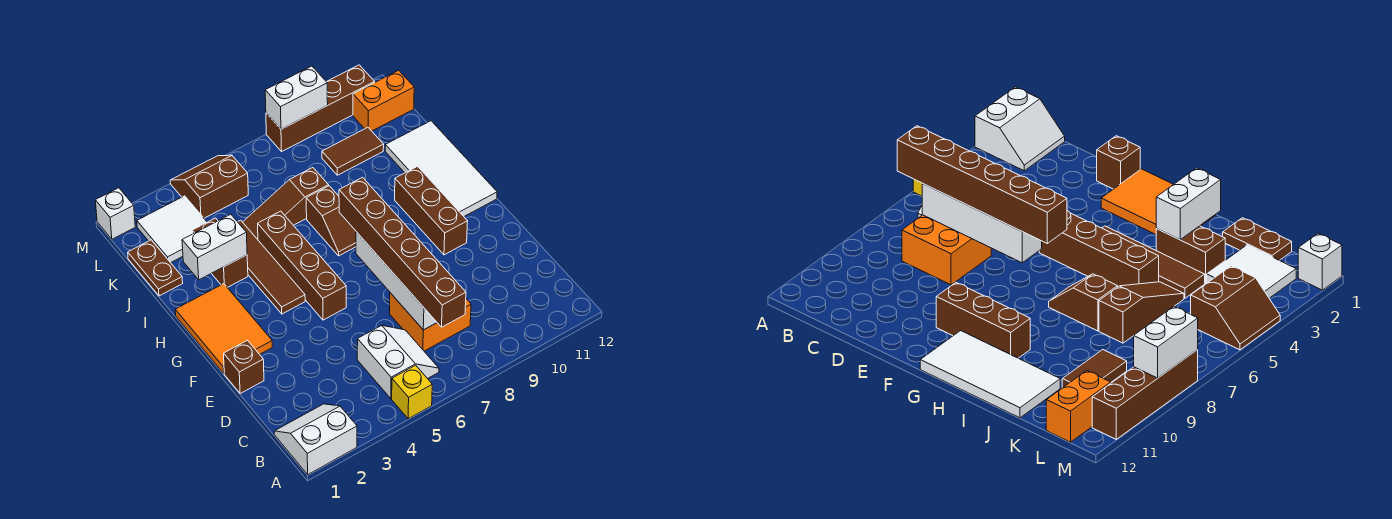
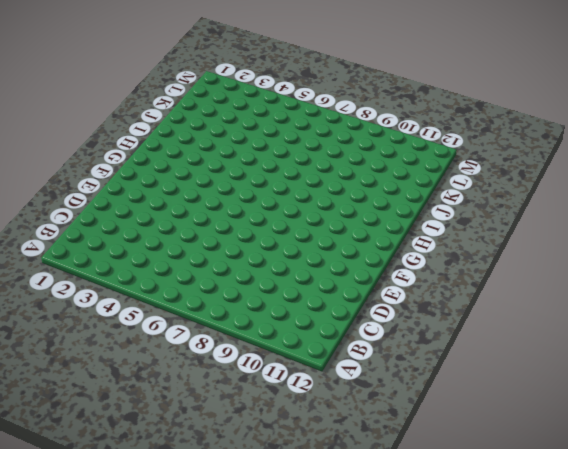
none -> white 2x2 slope [274,404,357,474]
none -> yellow 1x1 brick [392,365,432,419]
none -> white 2x2 slope [357,325,439,399]

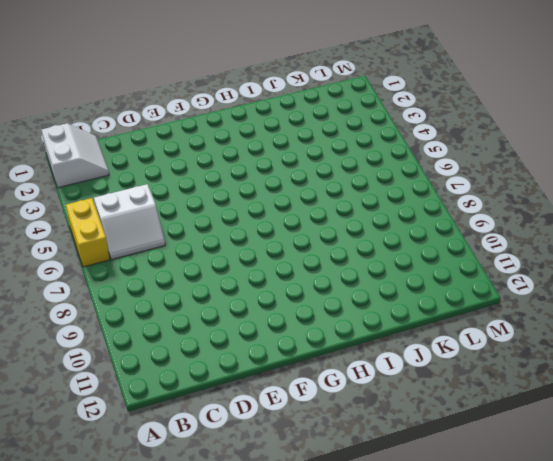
yellow 1x2 brick [66,198,110,267] -> yellow 1x1 brick [392,365,432,419]
none -> orange 2x2 brick [390,293,471,351]
none -> brown 1x1 brick [224,340,264,394]
none -> orange 2x3 tile [175,284,272,373]

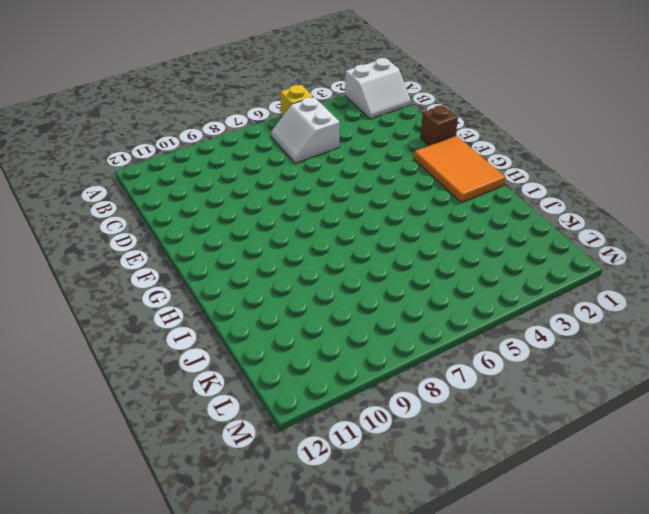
none -> orange 2x2 brick [390,293,471,351]
none -> brown 1x4 brick [258,211,346,320]
none -> brown 1x3 brick [395,166,468,255]

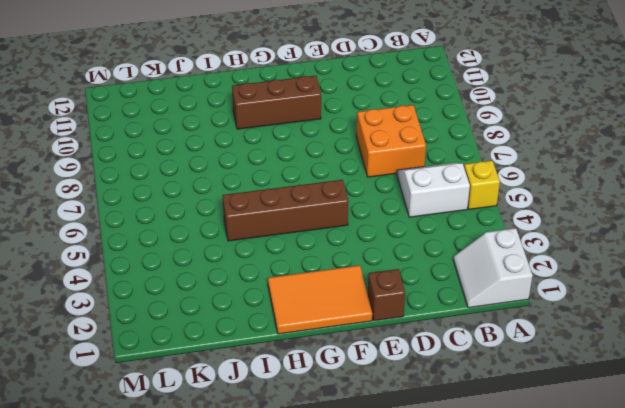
none -> brown 1x4 tile [238,220,305,314]
none -> white 2x4 tile [385,121,497,216]
none -> brown 1x2 slope [306,186,356,256]

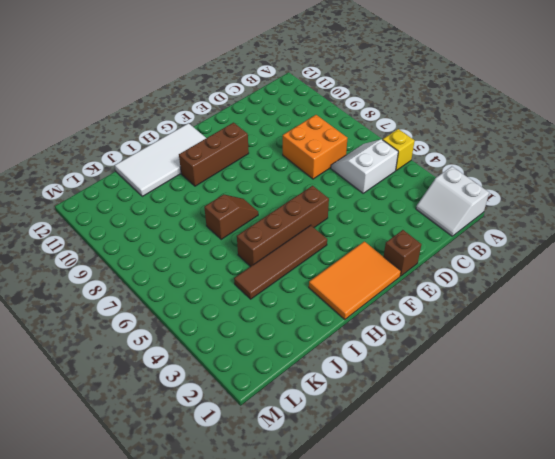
none -> brown 1x2 brick [192,218,248,288]
none -> brown 1x2 plate [128,240,183,296]
none -> brown 1x3 slope [243,168,329,239]

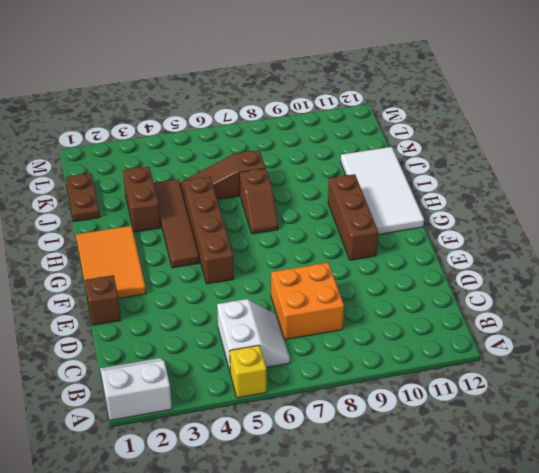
none -> white 2x2 tile [137,196,207,263]
none -> brown 1x2 tile [322,127,384,175]
none -> brown 2x2 slope [170,155,248,218]

